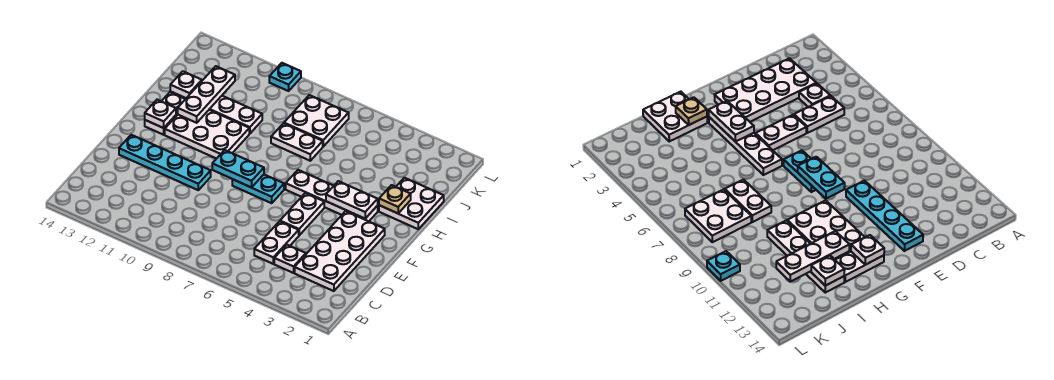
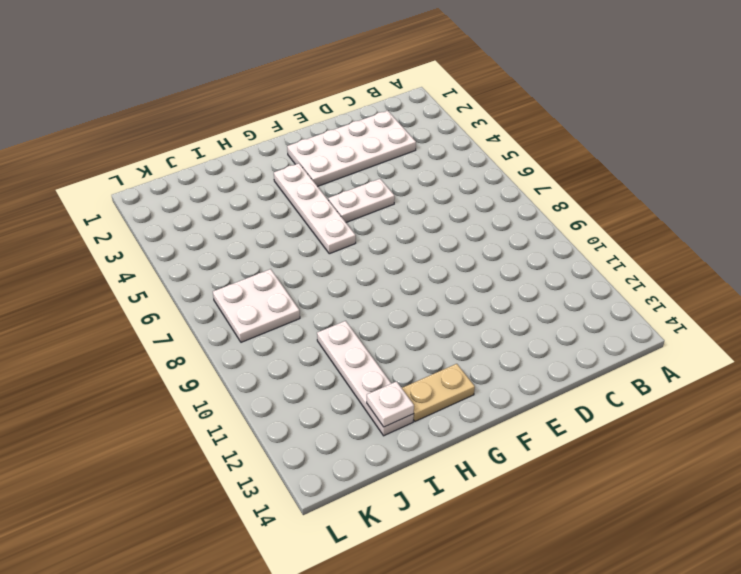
tan 1x2 plate [402,364,475,421] -> white 1x2 plate [145,92,185,135]
none -> white 1x1 plate [274,245,306,273]
none -> white 1x2 plate [254,221,299,264]
none -> cyan 1x4 plate [119,135,211,190]

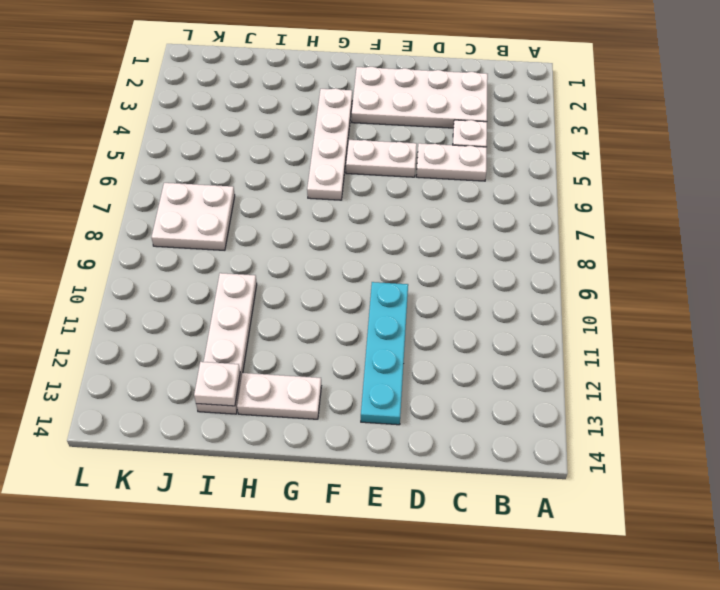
none -> cyan 1x2 plate [232,175,284,203]
none -> white 2x3 plate [165,110,249,159]
none -> white 2x2 plate [379,178,444,229]

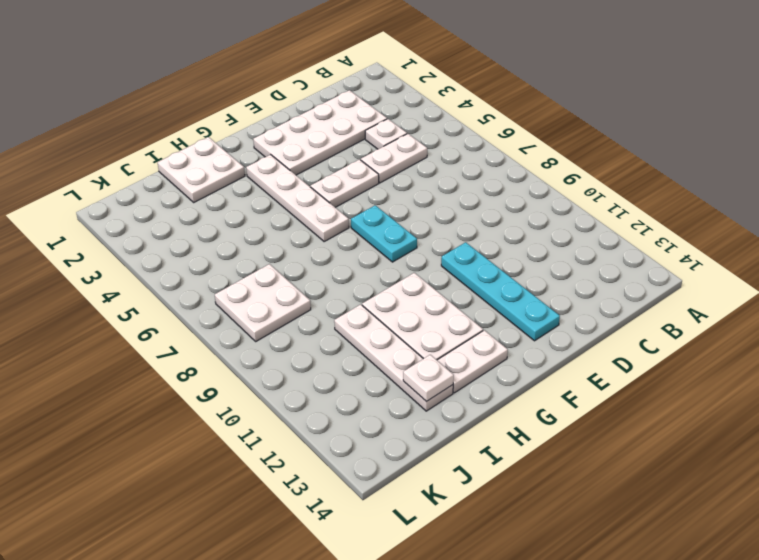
none -> white 1x2 plate [271,123,323,161]
none -> cyan 1x1 plate [269,63,301,91]
none -> cyan 1x2 plate [212,150,264,188]

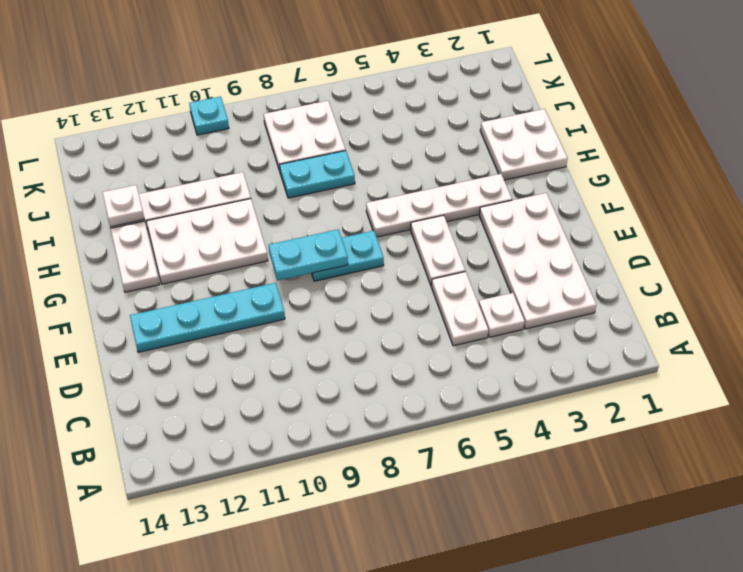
cyan 1x2 plate [280,151,355,198] -> white 1x2 plate [271,123,323,161]
none -> white 1x2 plate [326,181,378,219]
none -> white 1x1 plate [145,100,176,128]
none -> tan 1x1 plate [379,185,411,213]

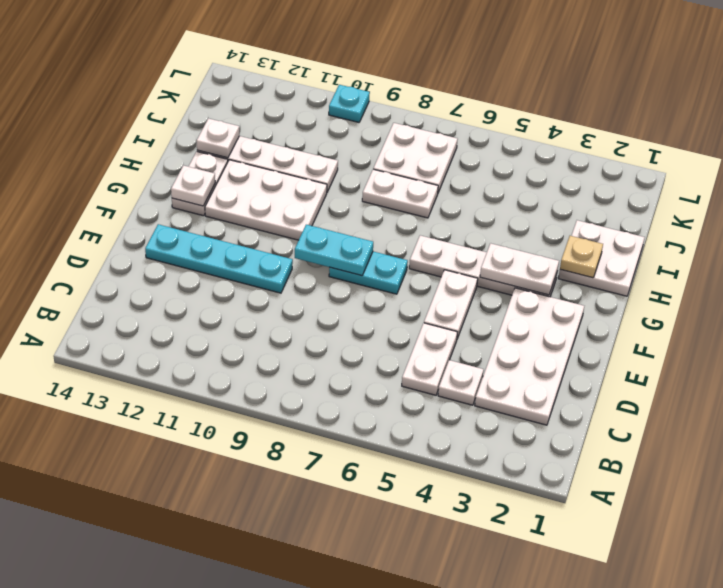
none -> white 1x3 plate [178,66,235,123]

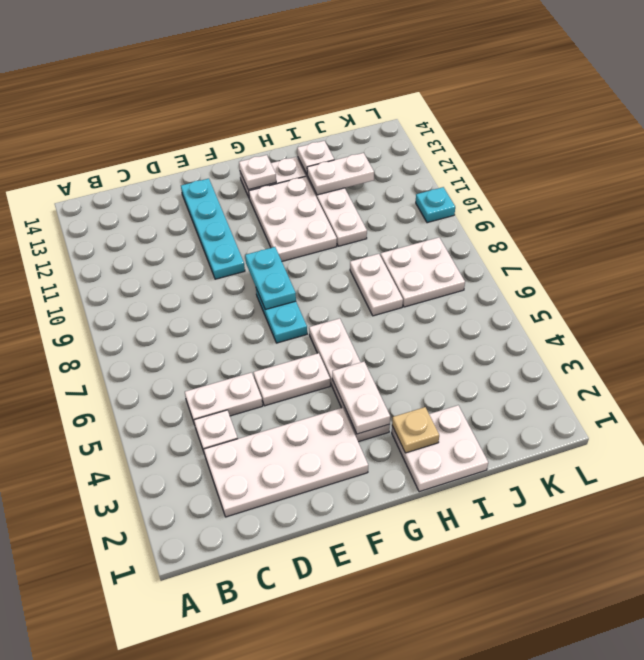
white 1x2 plate [307,153,374,195] -> white 1x3 plate [178,66,235,123]

